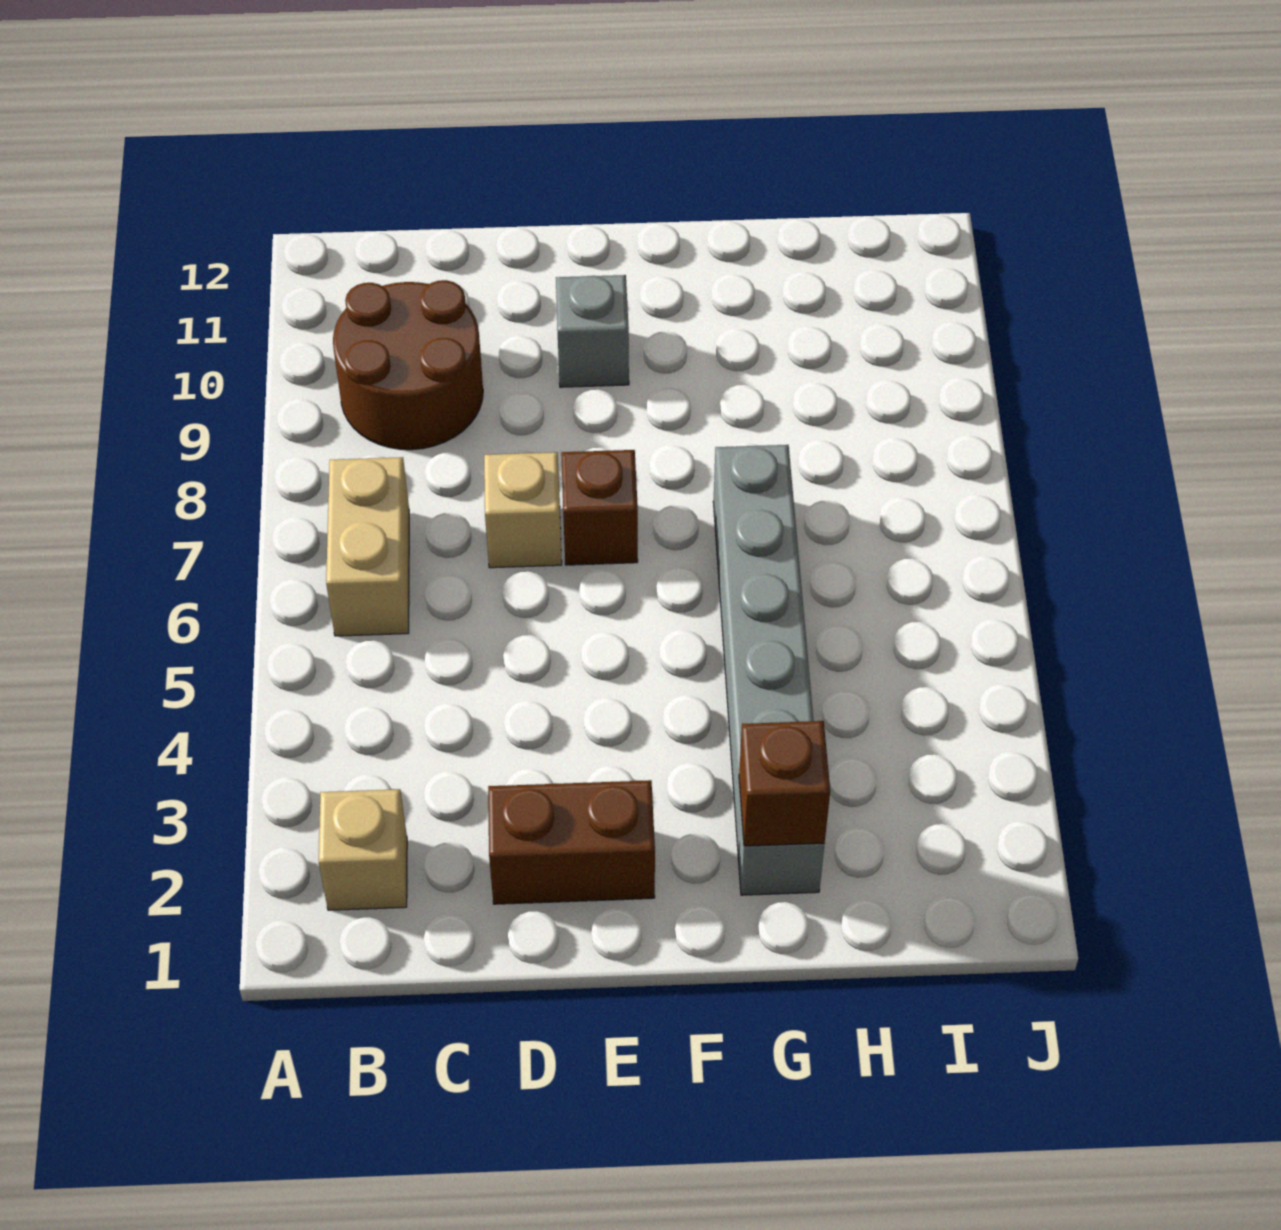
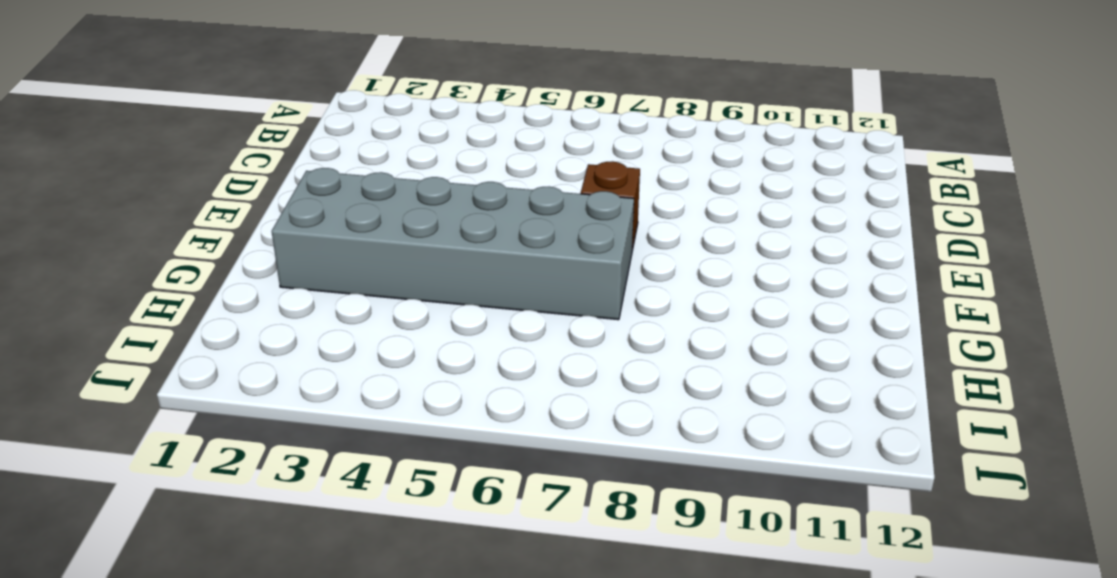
grey 2x6 brick [272,168,634,320] -> grey 1x6 brick [713,445,825,895]
none -> tan 1x1 brick [319,789,407,910]
none -> tan 1x2 brick [326,457,409,636]

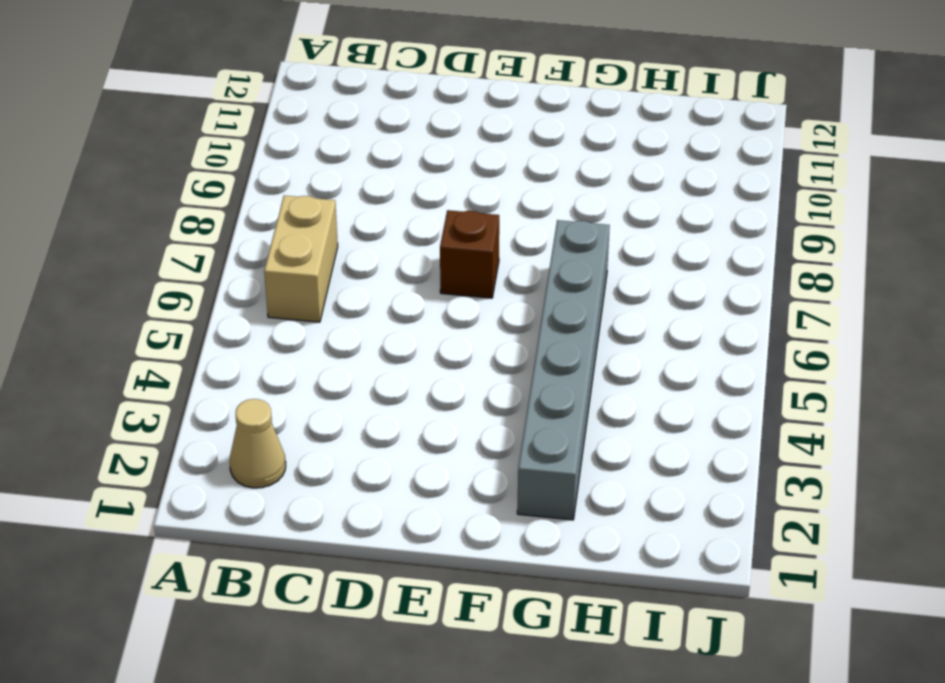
tan 1x1 cone [230,399,286,488] -> tan 1x1 brick [319,789,407,910]
none -> brown 2x2 round brick [333,280,483,450]
none -> brown 1x2 brick [488,780,655,904]

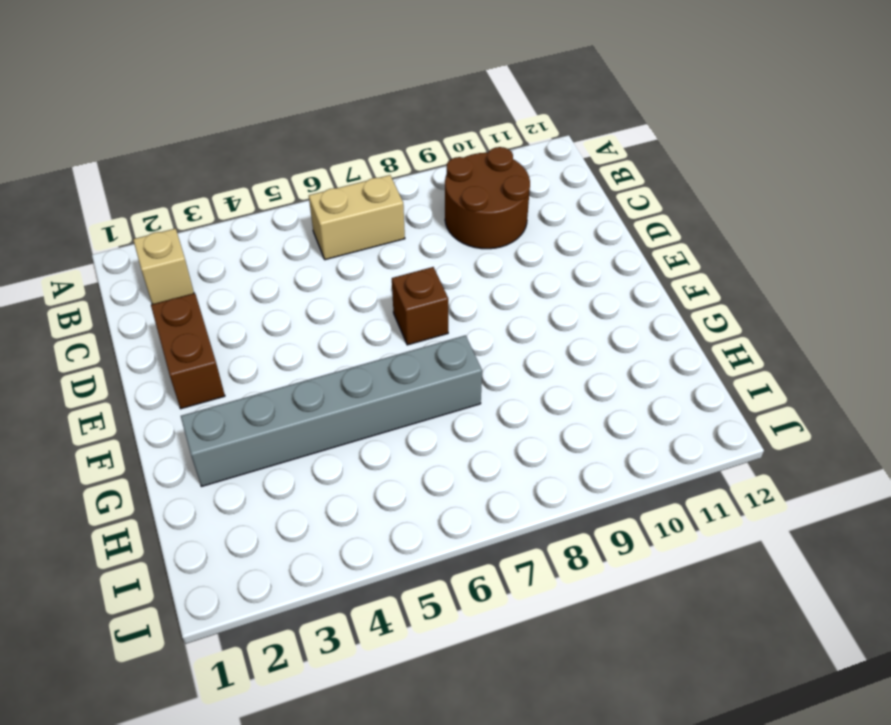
none -> tan 1x1 brick [484,452,562,568]
none -> grey 1x1 brick [556,275,629,387]

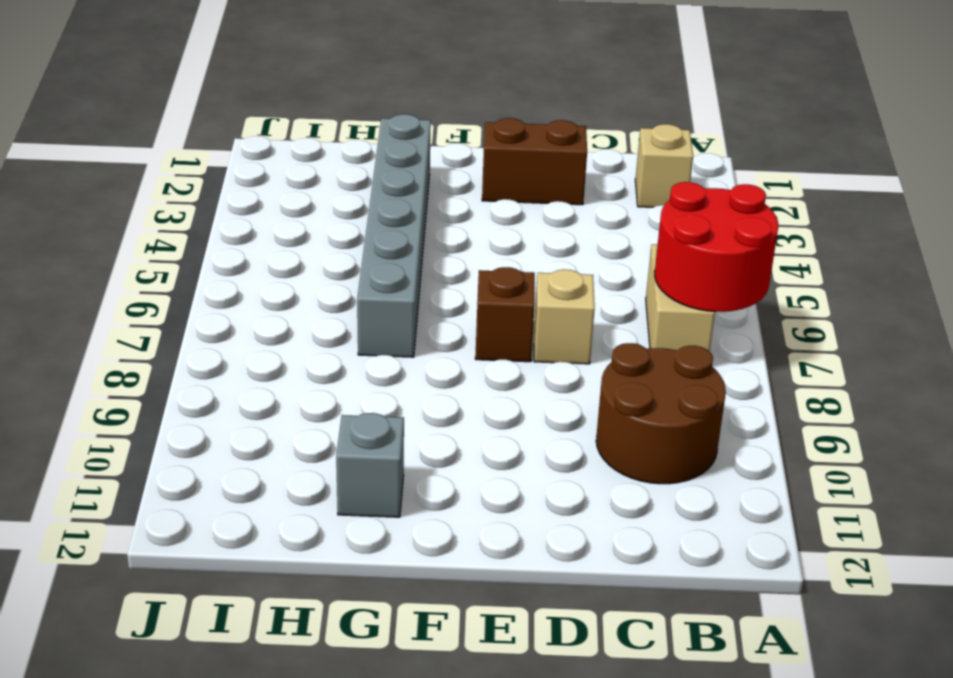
red 2x2 round brick [655,182,778,312] -> none
grey 1x1 brick [336,413,404,517] -> grey 1x1 brick moved to [556,275,629,387]
none -> brown 1x1 brick [739,721,830,846]

